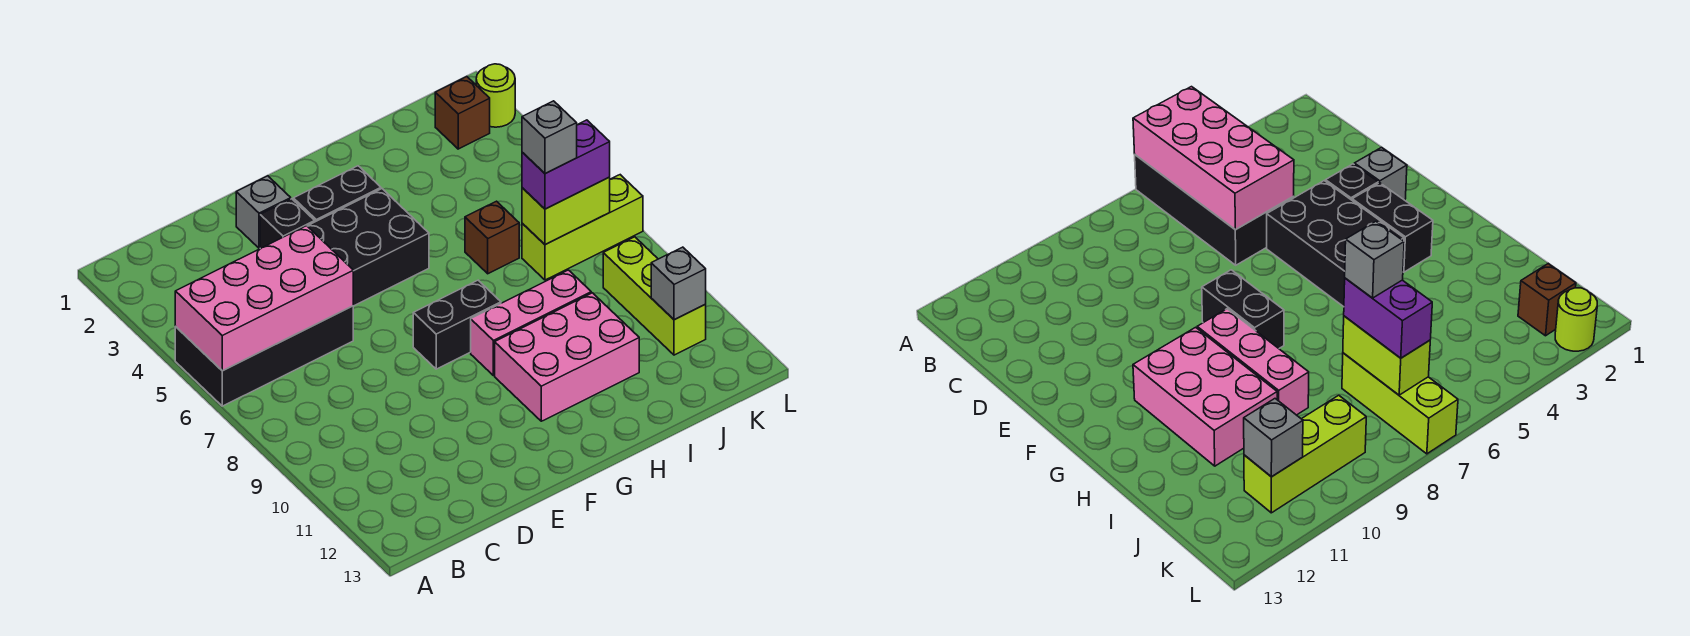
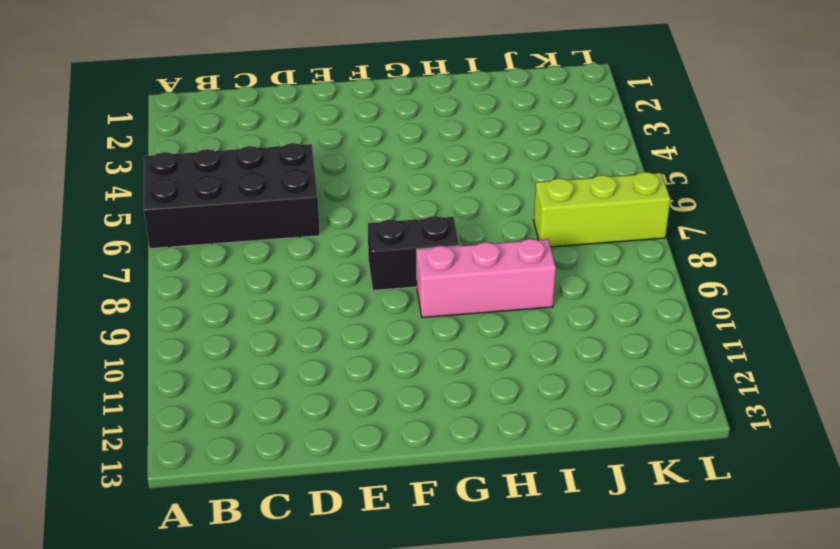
none -> grey 1x1 brick [236,176,291,248]
none -> black 1x1 brick [260,199,315,249]
none -> black 2x3 brick [308,189,429,306]

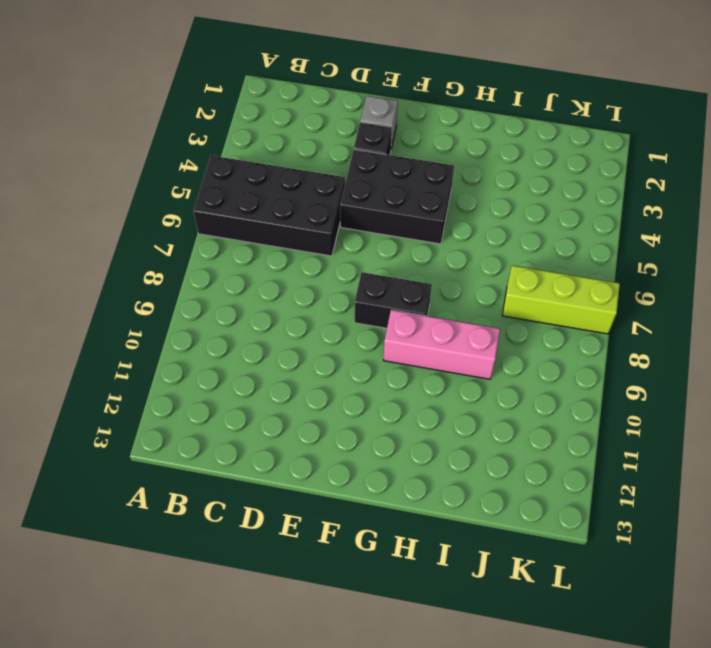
none -> black 1x2 brick [293,166,381,222]
none -> pink 2x3 brick [495,293,639,421]
none -> brown 1x1 brick [465,201,519,274]

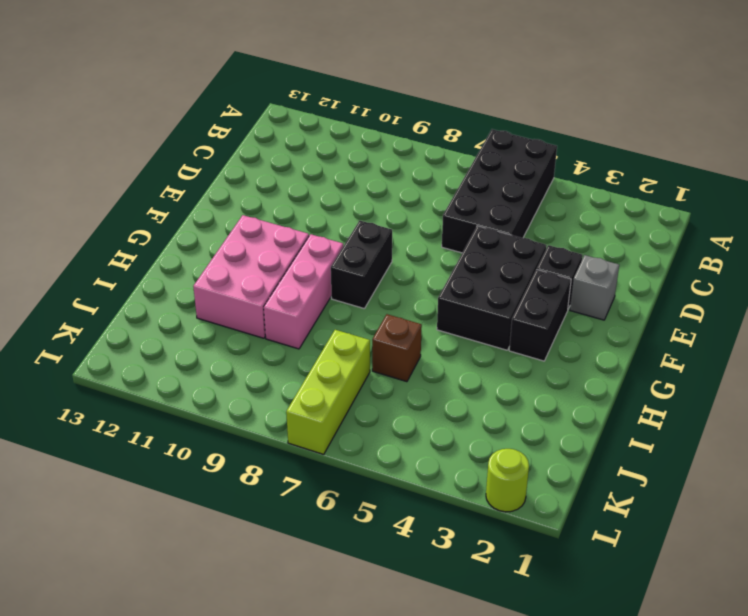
none -> brown 1x1 brick [435,77,490,149]
none -> lime 1x3 brick [603,237,706,355]
none -> pink 2x4 brick [175,226,353,371]

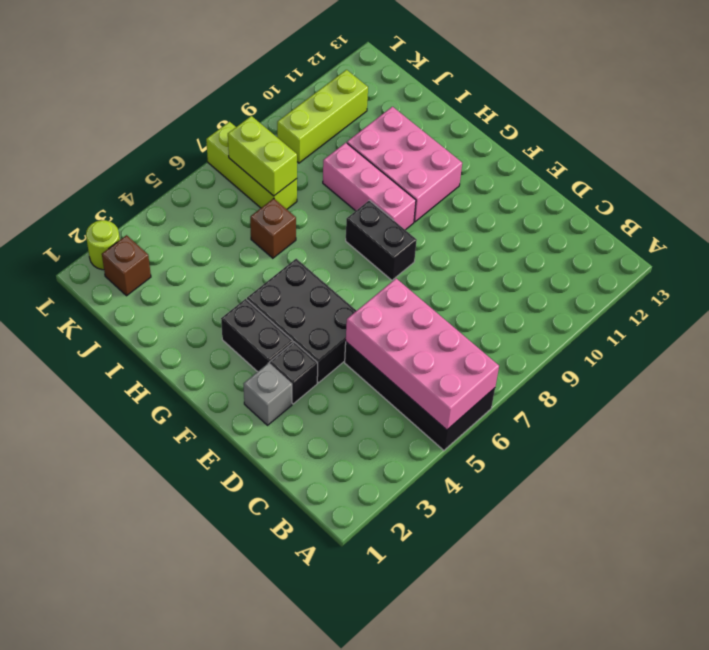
none -> grey 1x1 brick [651,247,706,320]
none -> purple 1x2 brick [522,120,610,209]
none -> grey 1x1 brick [522,101,577,174]

